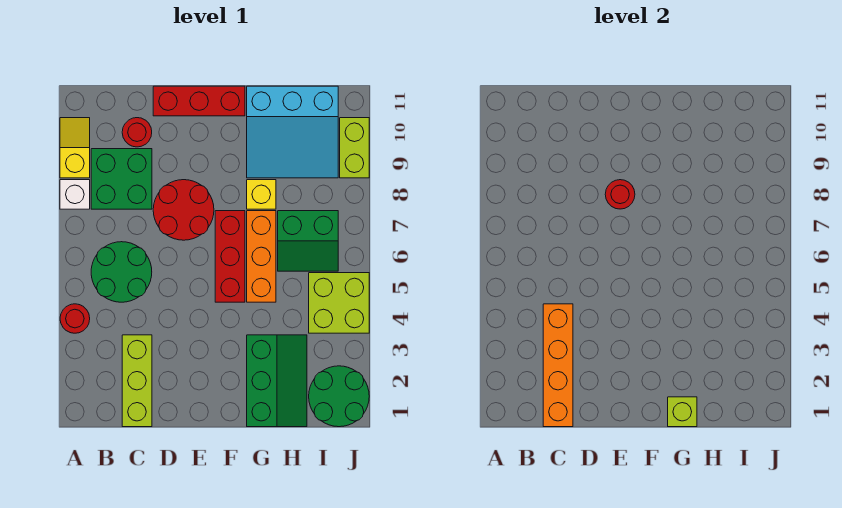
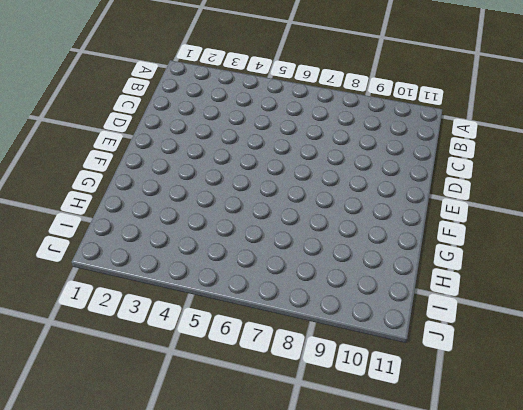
none -> red 1x1 round brick [60,304,90,333]
none -> white 1x1 brick [60,180,90,209]
none -> yellow 1x2 slope [60,118,90,178]

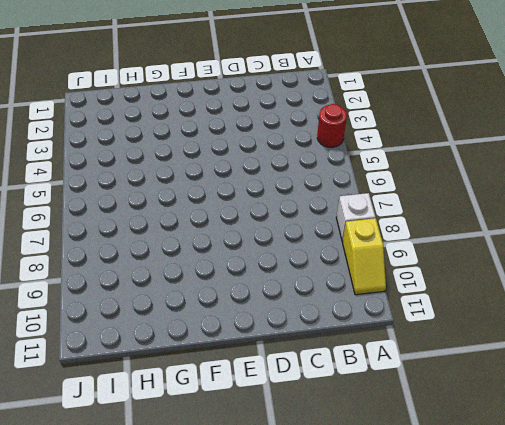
none -> green 2x2 round brick [91,242,152,302]
none -> green 2x2 brick [91,149,152,209]
none -> lime 1x3 brick [122,335,152,427]

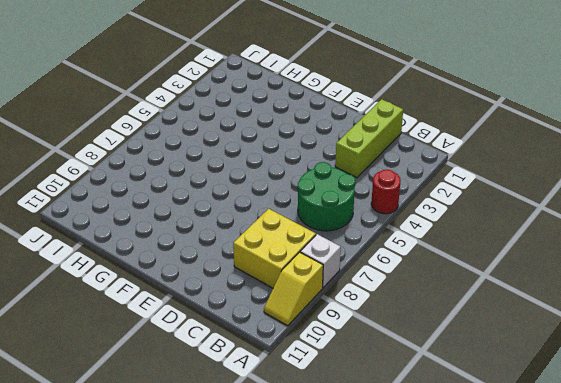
yellow 2x2 brick [233,209,316,288] -> green 2x2 brick [91,149,152,209]
none -> red 1x1 round brick [122,118,152,147]
none -> red 2x2 round brick [153,180,214,240]
none -> red 1x3 brick [153,86,245,116]

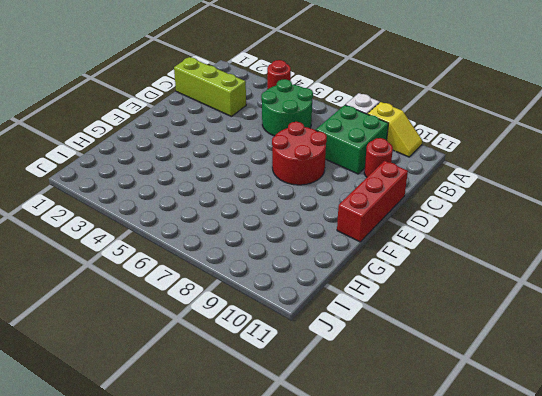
none -> red 1x3 brick [215,211,245,302]
none -> green 2x3 slope [247,335,307,427]
none -> orange 1x3 brick [247,211,276,302]

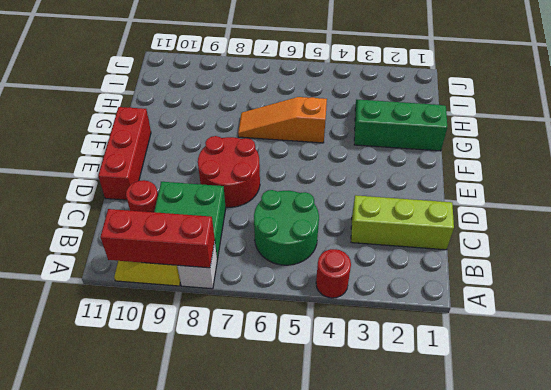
red 1x3 brick [100,209,215,268] -> red 1x3 brick moved to [215,211,245,302]
orange 1x3 slope [238,97,327,143] -> orange 1x3 brick [247,211,276,302]
none -> yellow 1x1 brick [247,180,276,209]
none -> cyan 3x3 slope [247,86,338,178]
none -> green 2x2 slope [278,211,338,271]

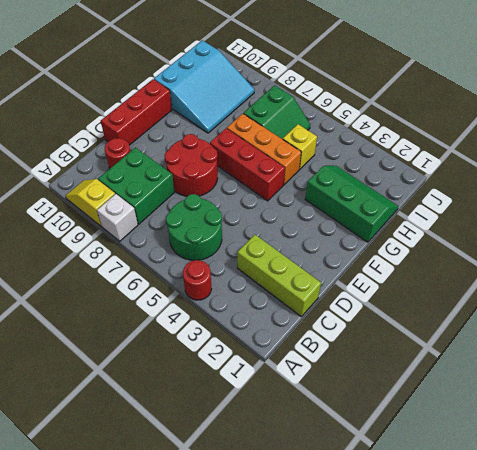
yellow 1x1 brick [283,124,317,169] -> yellow 1x1 brick moved to [247,180,276,209]
none -> green 2x2 round brick [309,366,369,427]
none -> lime 2x2 brick [309,273,369,333]
none -> lime 1x2 brick [340,118,369,178]

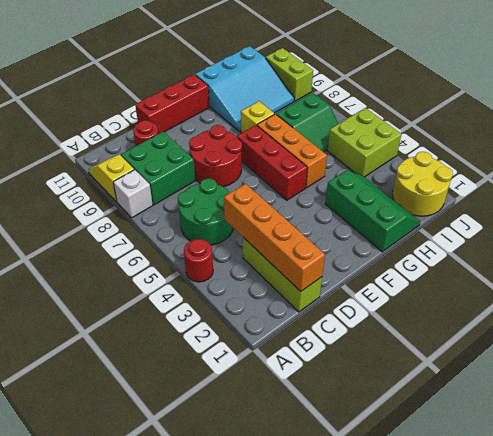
yellow 2x2 round brick [392,152,453,216] -> green 2x2 round brick [309,366,369,427]
none -> red 1x1 round brick [605,180,635,209]
none -> lime 1x1 brick [668,397,697,427]

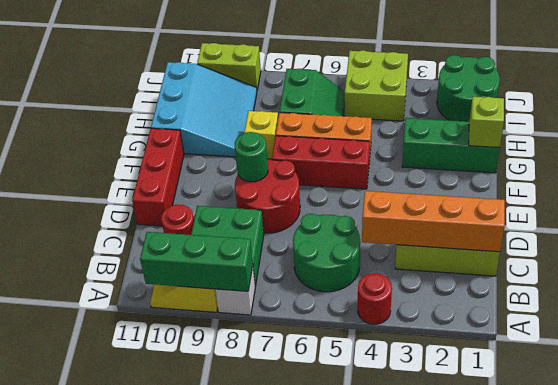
green 1x3 brick [140,232,253,291] -> none
green 1x1 round brick [235,132,268,182] -> red 1x1 round brick [605,180,635,209]

